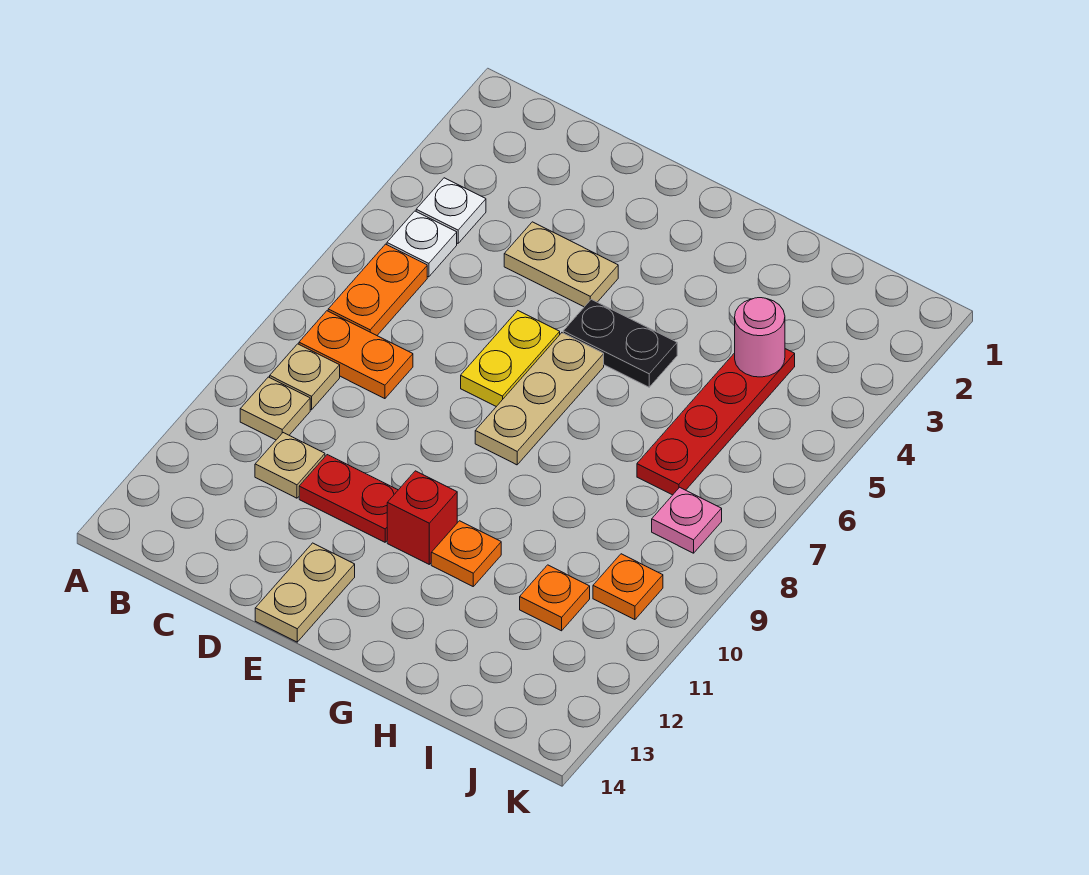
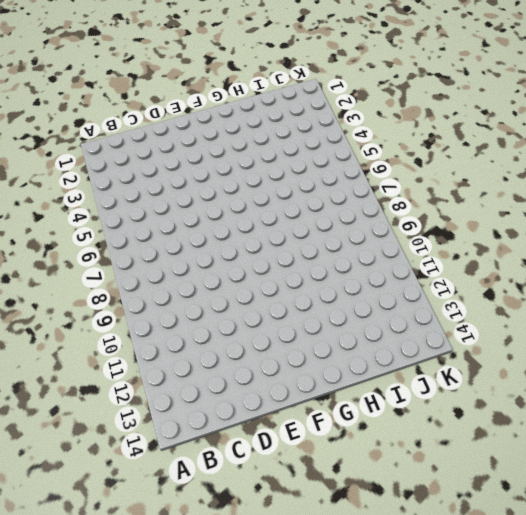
none -> white 1x1 plate [416,178,486,243]
none -> white 1x1 plate [387,211,457,277]
none -> orange 1x2 plate [328,244,427,335]

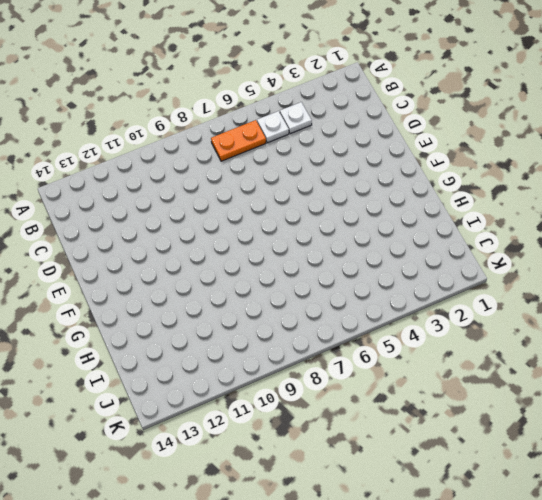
none -> orange 1x2 plate [299,311,413,399]
none -> tan 1x1 plate [270,344,340,410]
none -> tan 1x1 plate [240,377,310,440]

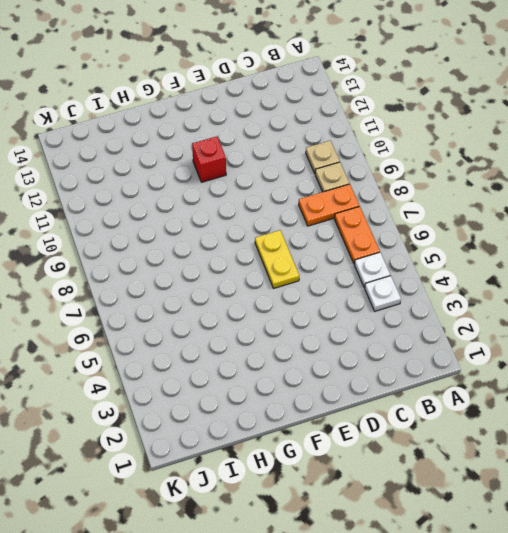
none -> tan 1x1 plate [255,433,325,498]
none -> tan 1x2 plate [504,222,618,307]
none -> red 1x2 plate [299,455,398,542]

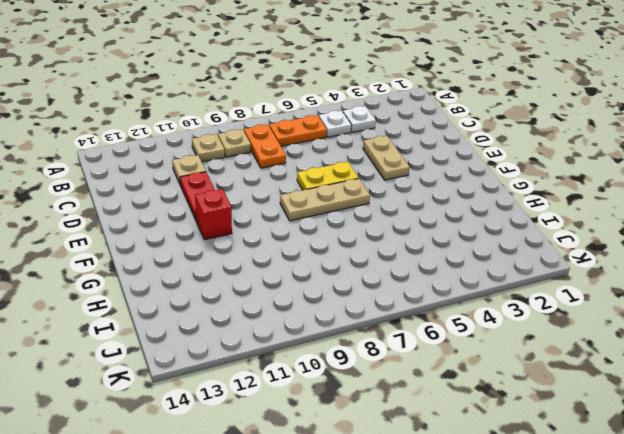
none -> tan 1x2 plate [255,543,355,642]
none -> black 1x2 plate [563,299,677,387]
none -> orange 1x1 plate [431,521,501,586]

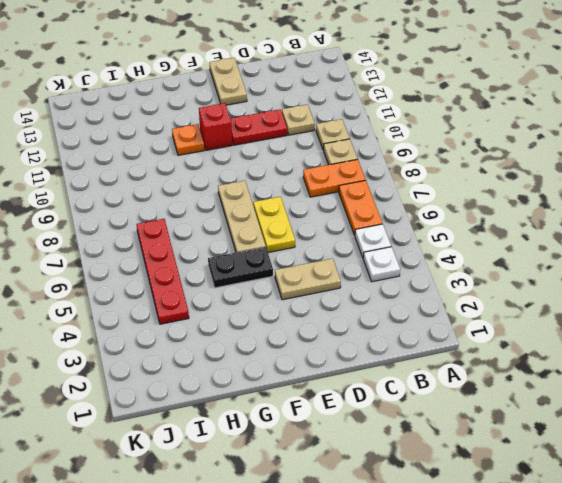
none -> orange 1x1 plate [520,565,590,631]
none -> pink 1x1 plate [652,487,722,553]
none -> orange 1x1 plate [593,554,663,620]

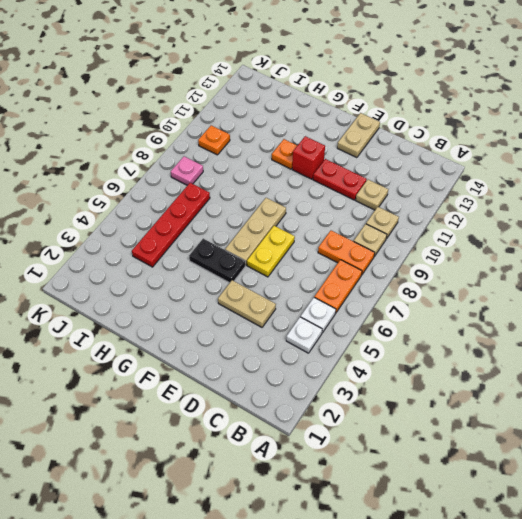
none -> orange 1x1 plate [520,565,590,631]
none -> pink 1x1 round brick [735,298,785,377]

